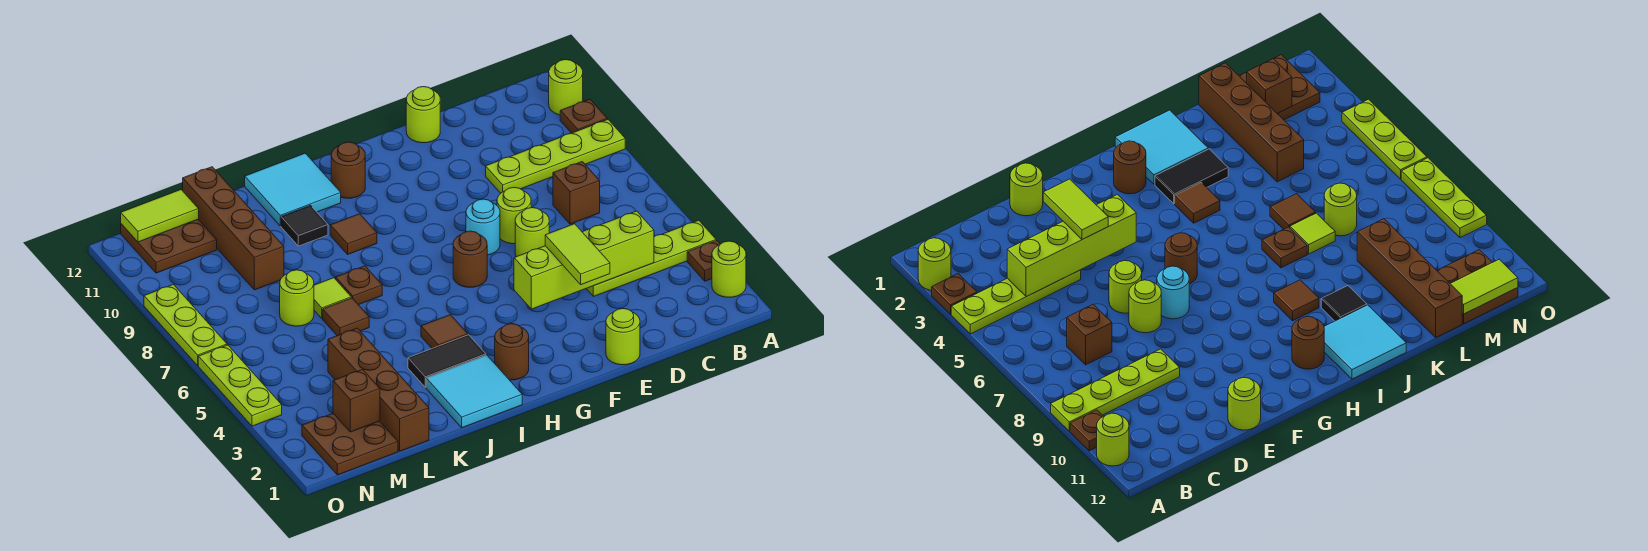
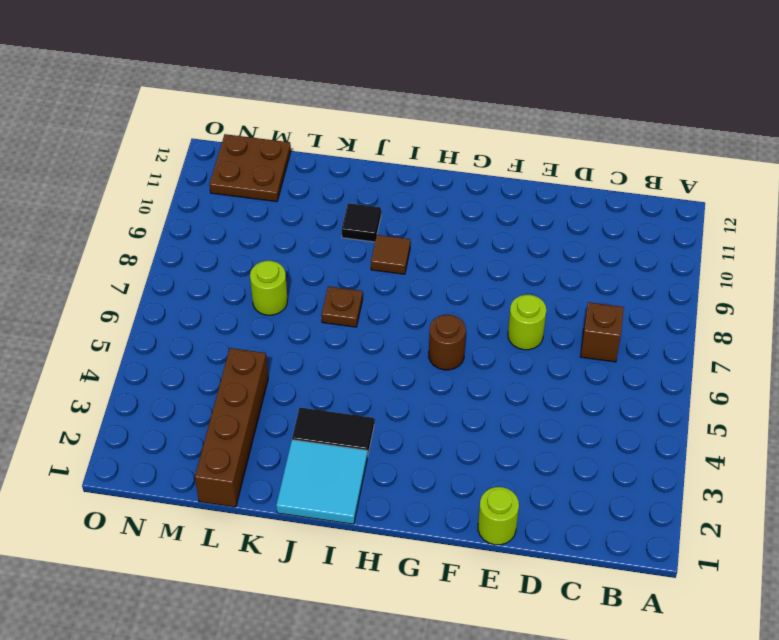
none -> lime 1x1 round brick [712,241,746,297]
none -> brown 1x1 plate [687,240,720,281]
none -> lime 1x4 plate [586,220,716,296]
none -> lime 1x4 plate [486,119,625,193]

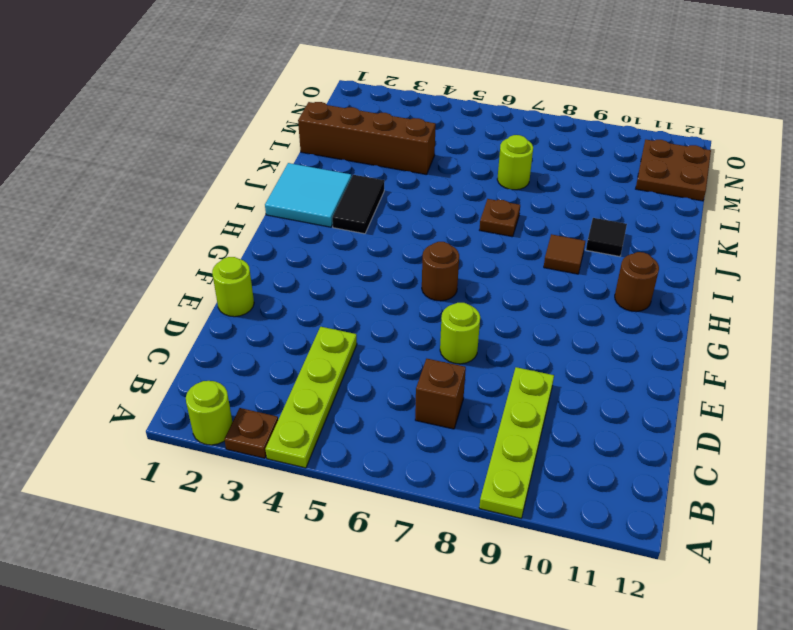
none -> brown 1x1 plate [560,99,607,133]
none -> lime 1x1 round brick [549,60,583,115]
none -> lime 1x1 round brick [515,208,549,257]
none -> lime 1x1 round brick [406,87,440,143]

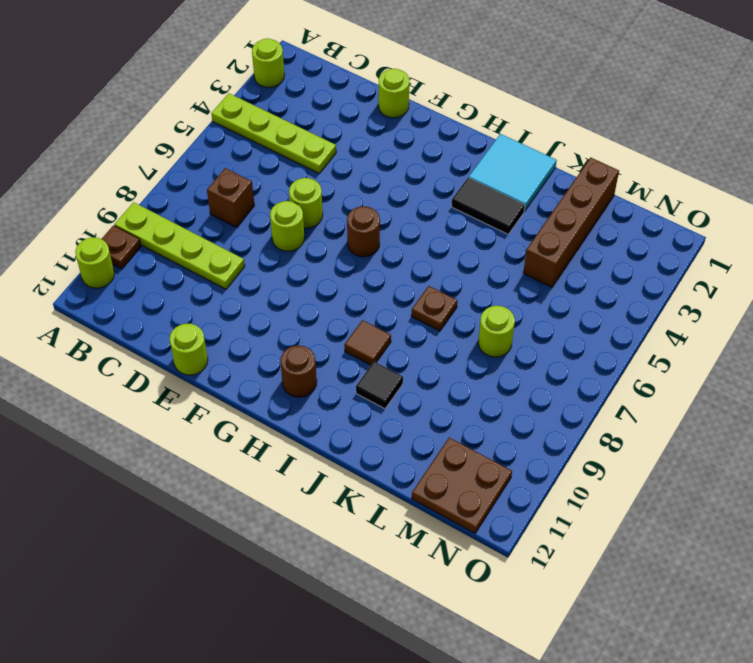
none -> brown 1x1 plate [687,240,720,281]
none -> cyan 1x1 round brick [466,199,500,255]
none -> brown 1x1 round brick [495,324,529,380]
none -> brown 1x1 tile [421,315,468,348]

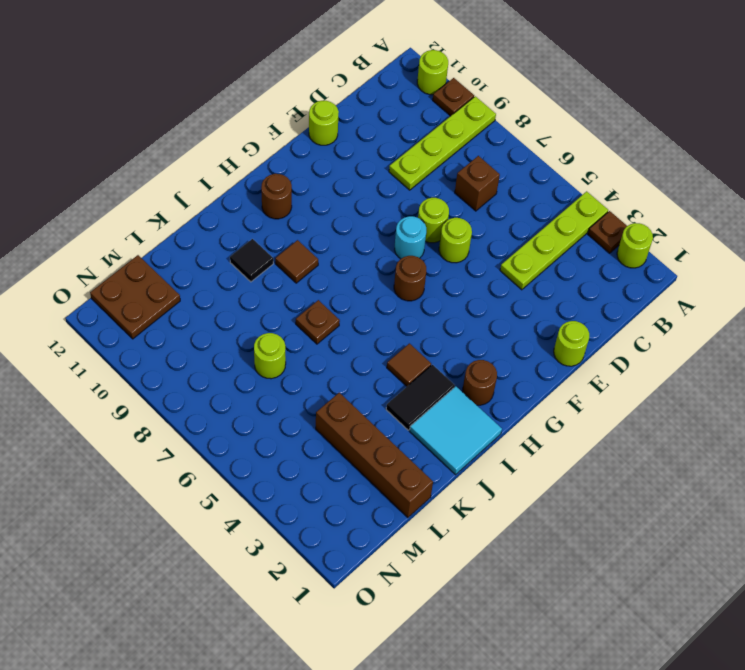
none -> cyan 2x2 tile [245,153,341,226]
none -> brown 1x1 tile [323,298,369,336]
none -> lime 1x1 tile [314,278,351,318]
none -> brown 1x4 brick [183,167,284,290]

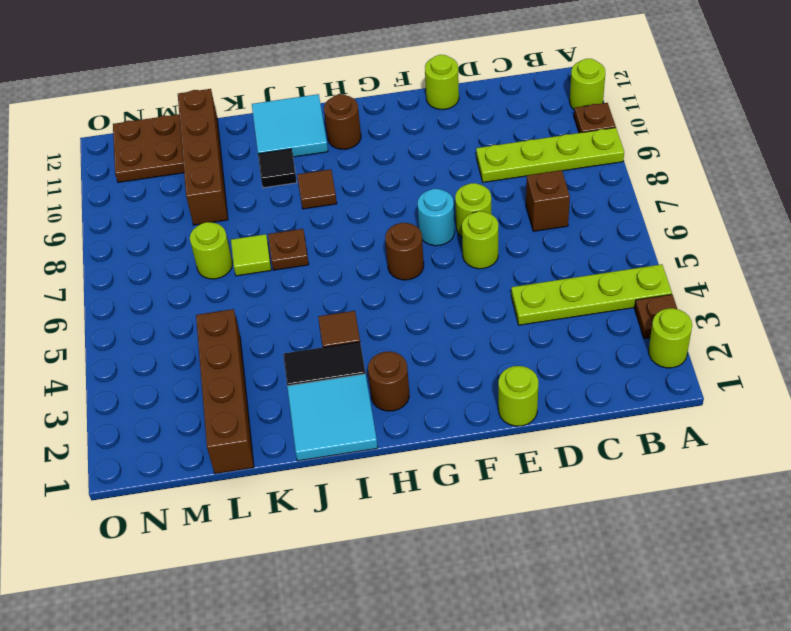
none -> brown 1x1 tile [323,298,369,336]
none -> brown 2x2 plate [302,413,398,475]
none -> lime 1x3 plate [198,345,282,426]
none -> lime 1x3 plate [144,285,227,365]

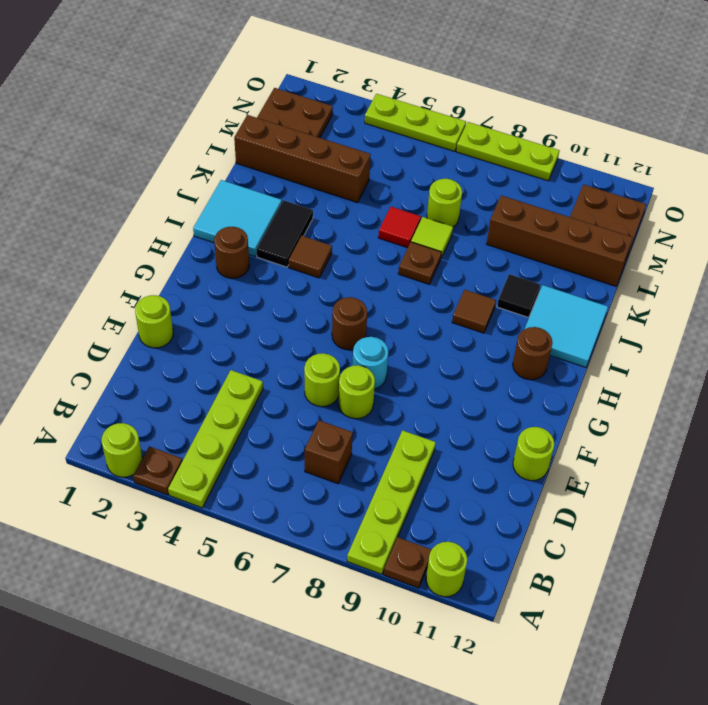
red 1x1 tile [378,207,421,248] -> brown 1x1 tile [323,298,369,336]
none -> lime 1x4 brick [514,211,654,309]
none -> brown 1x1 brick [333,369,380,432]
none -> lime 1x2 tile [121,190,199,242]
none -> lime 1x2 tile [545,224,610,285]

